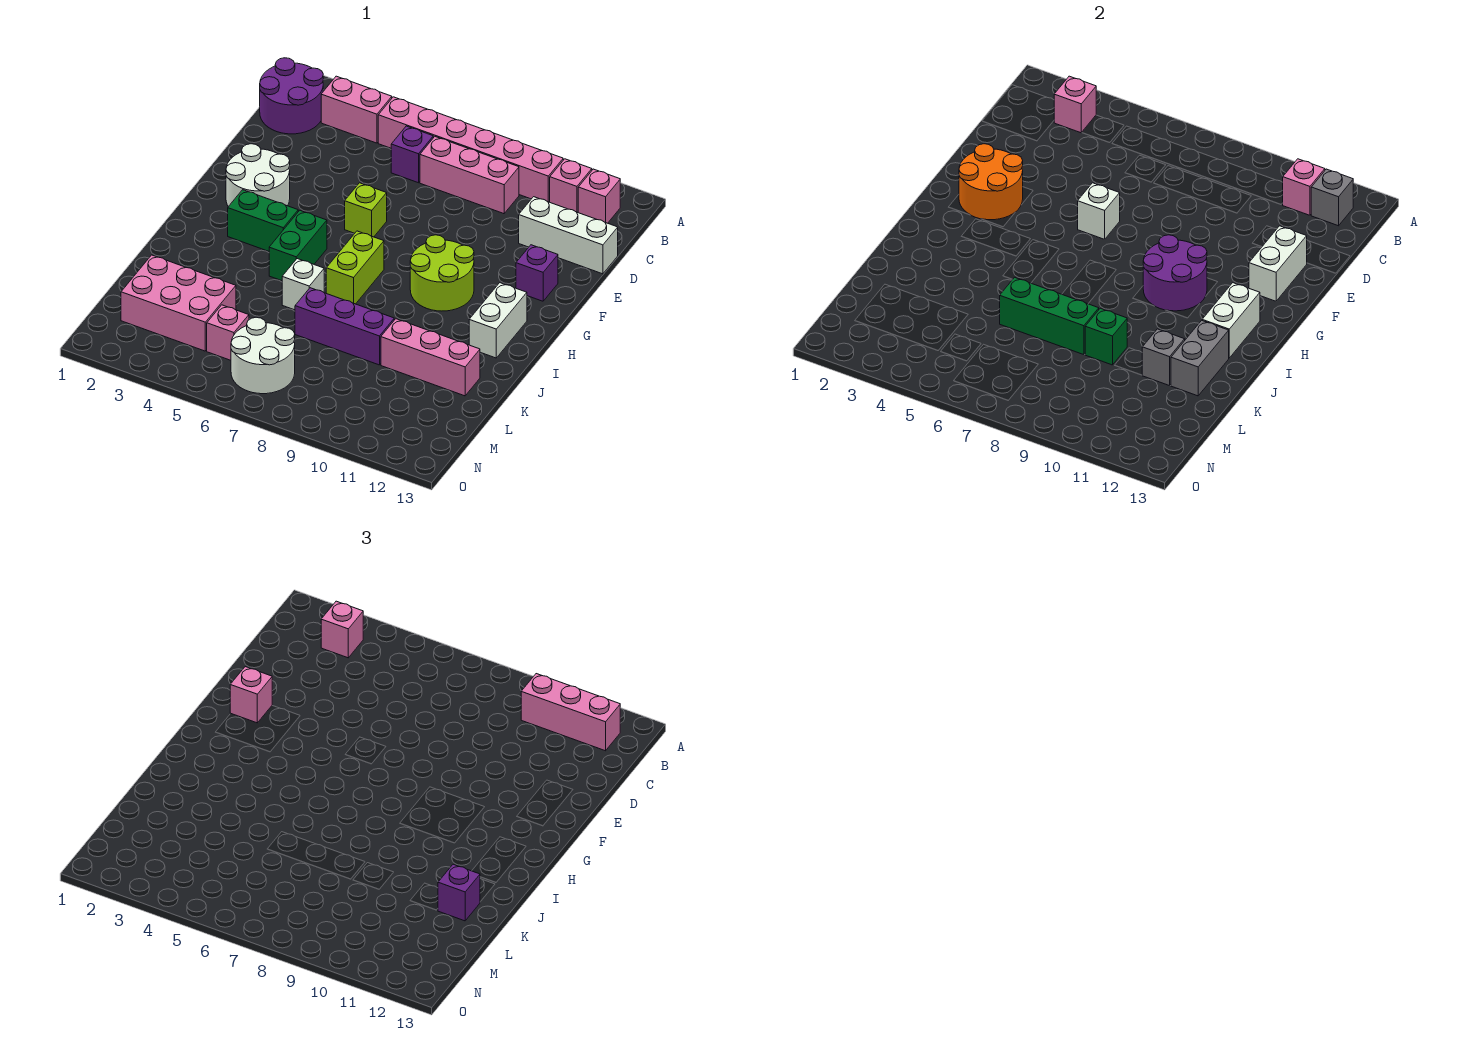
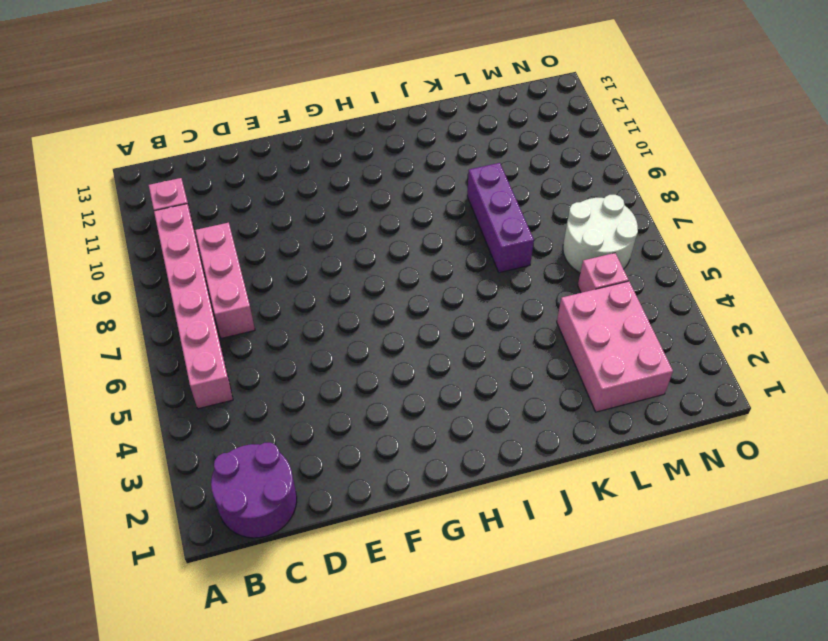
none -> pink 1x2 brick [321,76,392,143]
none -> pink 1x1 brick [578,169,620,223]
none -> purple 1x1 brick [391,126,433,183]
none -> white 1x3 brick [519,197,618,274]

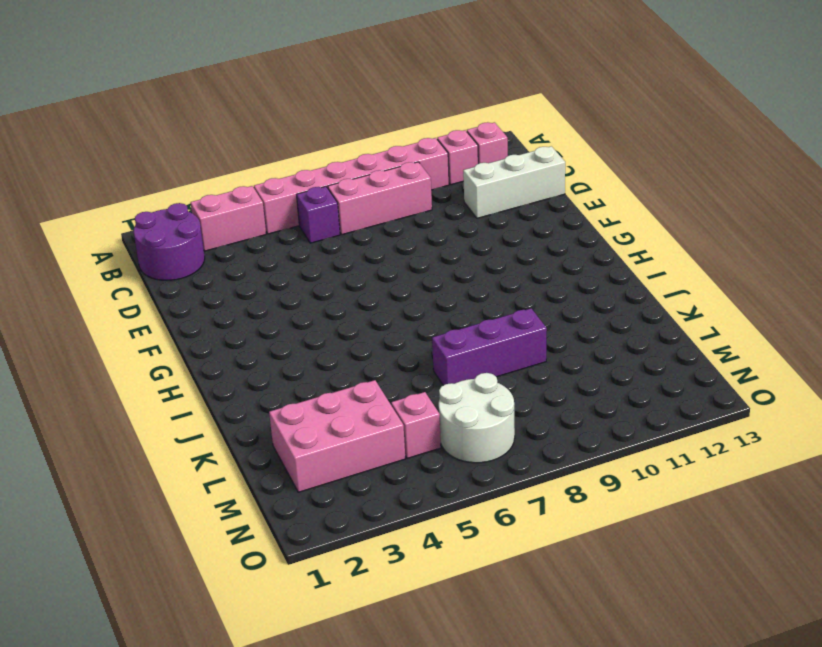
none -> white 2x2 round brick [226,144,290,207]
none -> lime 1x1 brick [345,183,387,237]
none -> purple 1x1 brick [516,245,558,301]
none -> lime 2x2 round brick [410,235,474,311]

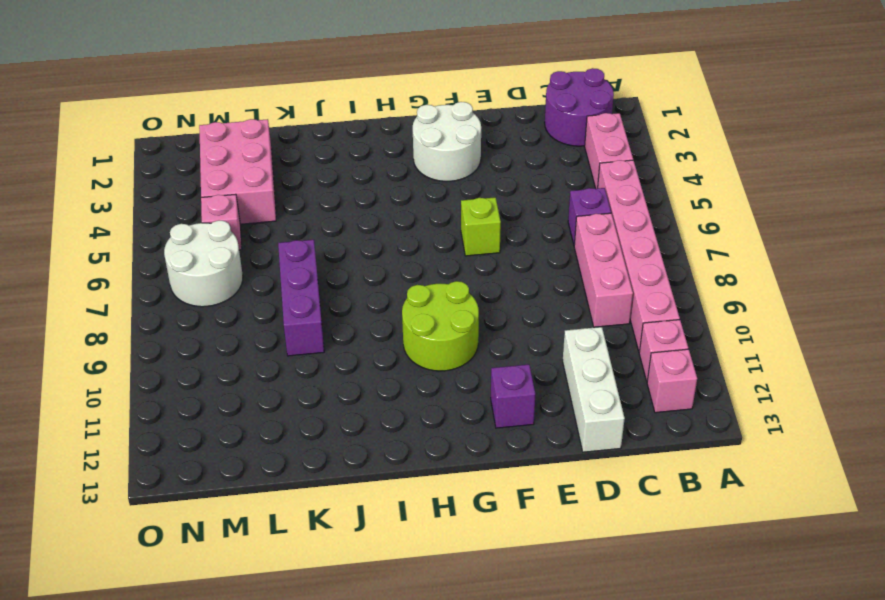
none -> green 1x2 brick [228,190,298,251]
none -> green 1x2 brick [269,211,327,281]
none -> lime 1x2 brick [326,231,384,304]
none -> white 1x2 brick [469,283,527,358]

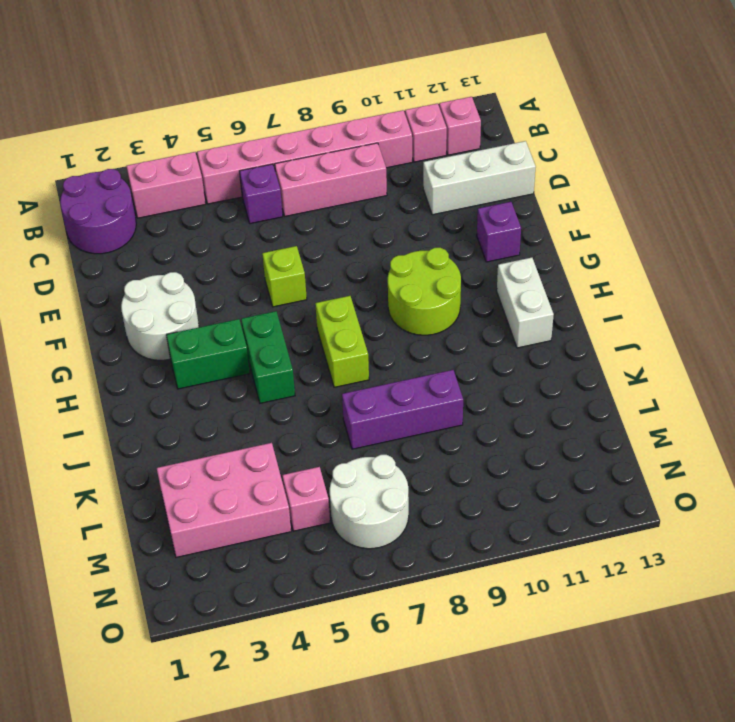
none -> white 1x1 brick [282,259,324,310]
none -> pink 1x3 brick [381,319,480,396]
none -> pink 1x1 brick [1054,76,1096,133]
none -> pink 1x1 brick [1283,159,1325,215]

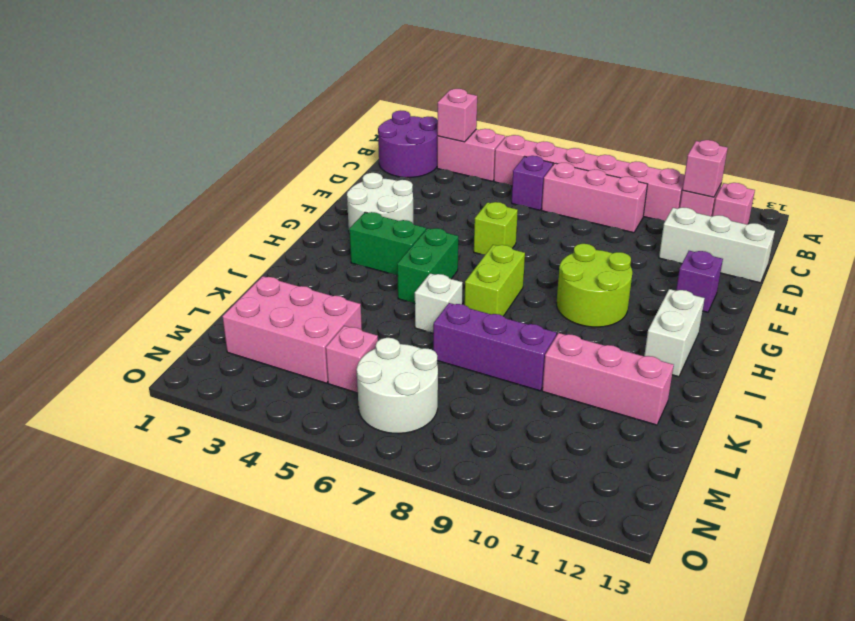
none -> grey 1x1 brick [1311,169,1353,226]
none -> white 1x2 brick [1249,226,1307,301]
none -> orange 2x2 round brick [959,144,1023,220]
none -> white 1x1 brick [1078,183,1120,239]

